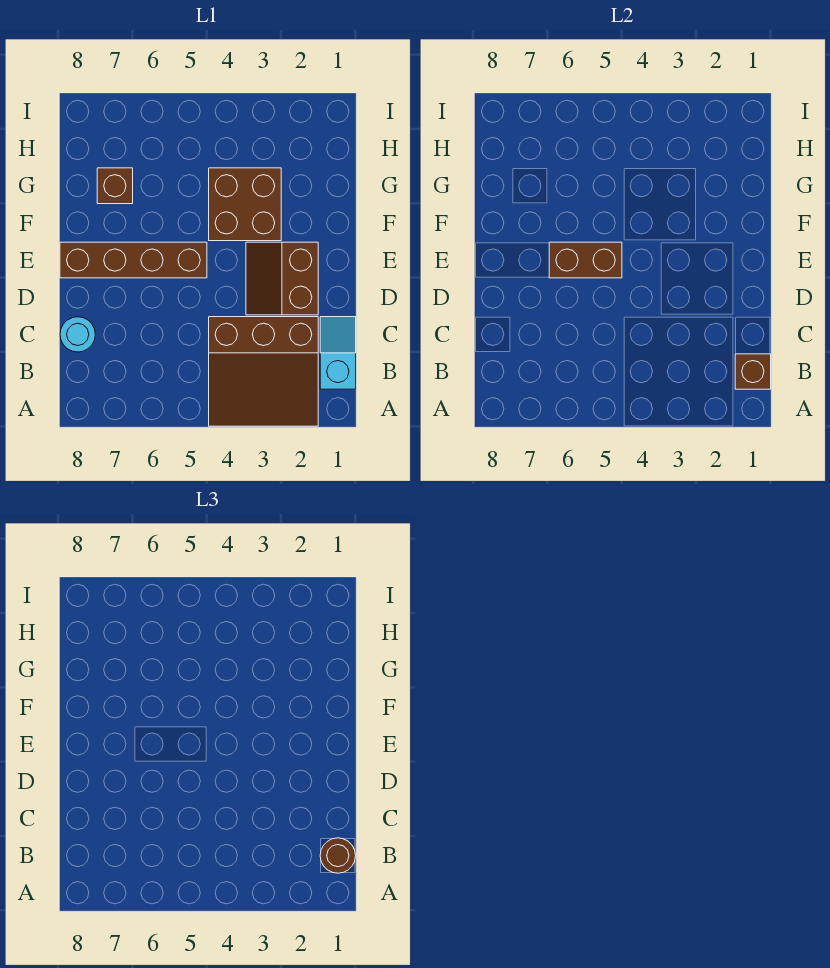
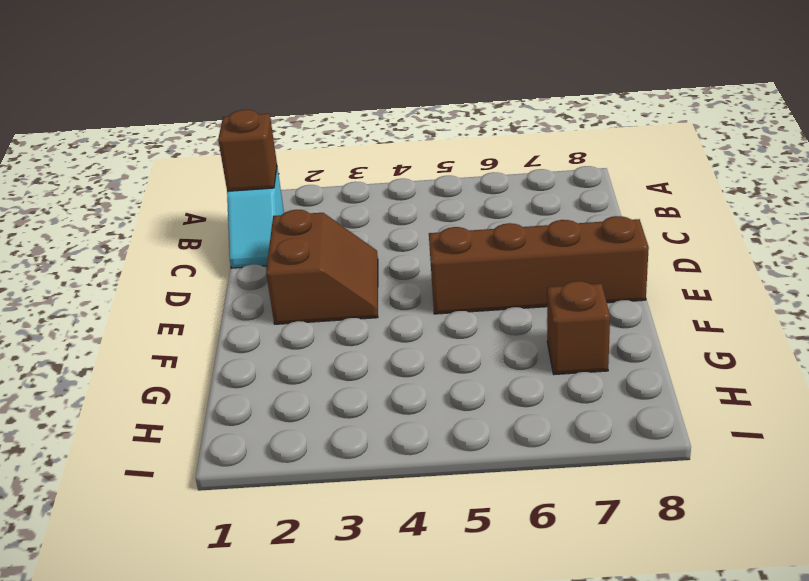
none -> brown 3x3 slope [209,317,318,426]
none -> cyan 1x1 round brick [60,317,95,352]

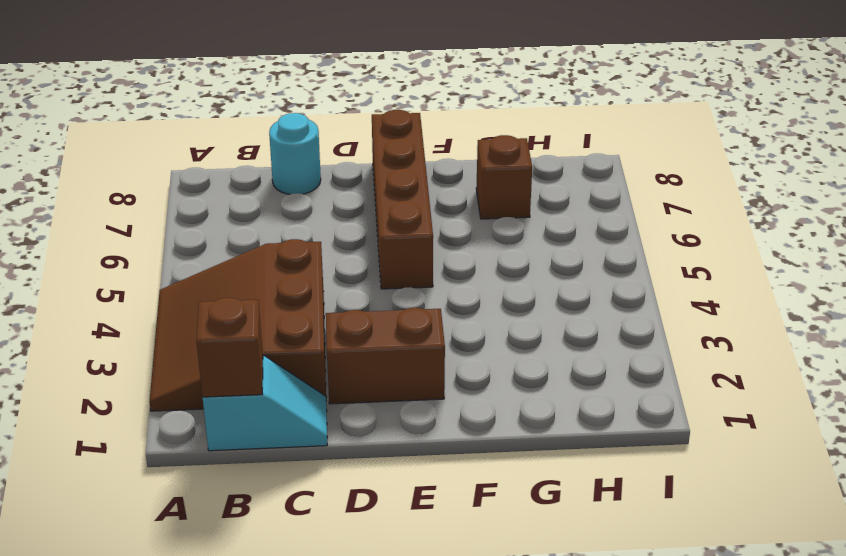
none -> brown 2x2 brick [209,168,281,241]
none -> brown 1x2 brick [549,242,622,278]

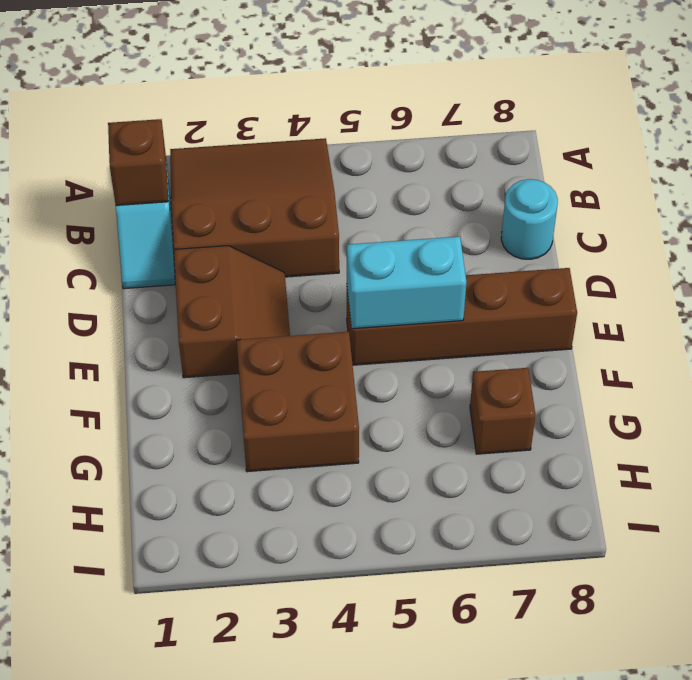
cyan 1x2 brick [347,236,466,329] -> brown 1x2 brick [549,242,622,278]
none -> brown 1x1 round brick [320,838,356,873]

